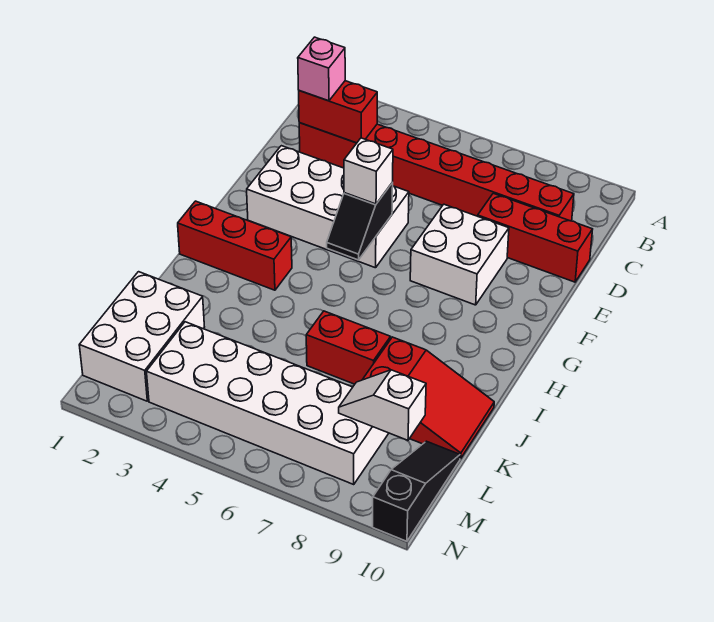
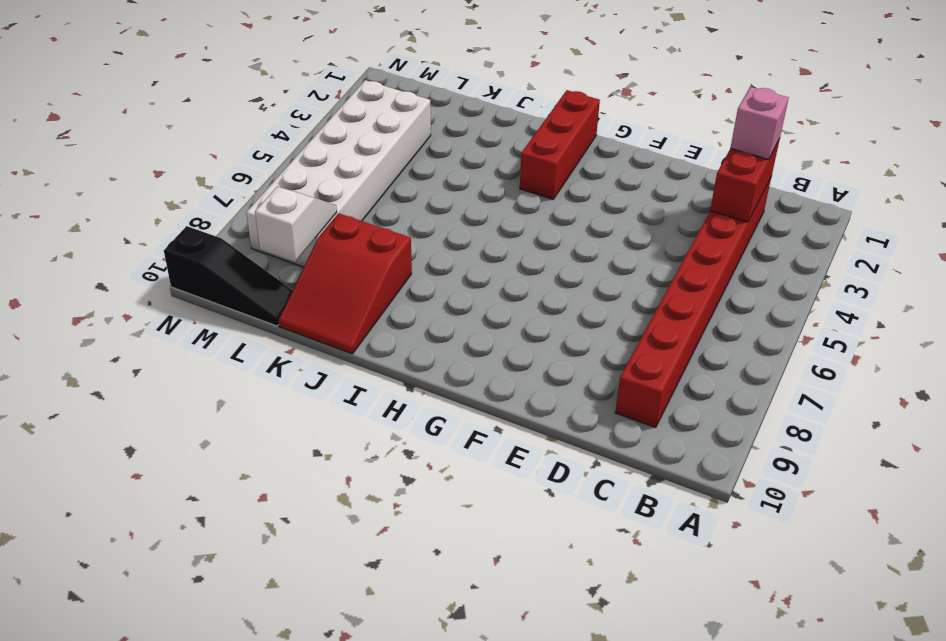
none -> red 1x3 brick [478,193,593,282]
none -> white 2x4 brick [247,146,409,268]
none -> white 2x2 brick [410,204,509,305]

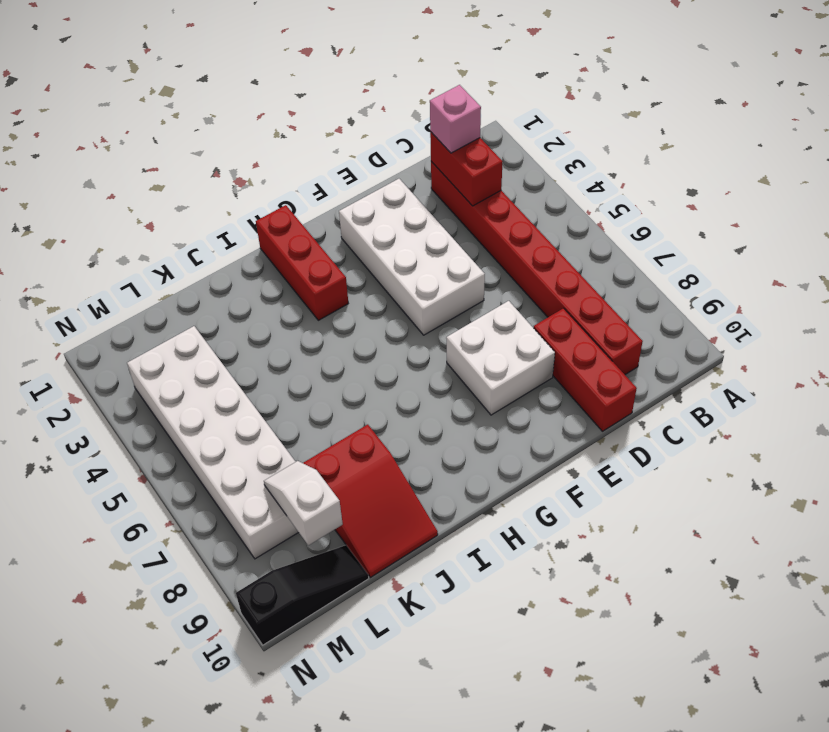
none -> red 1x2 brick [306,311,391,384]
none -> white 2x3 brick [79,272,204,401]
none -> black 1x2 slope [327,183,393,260]

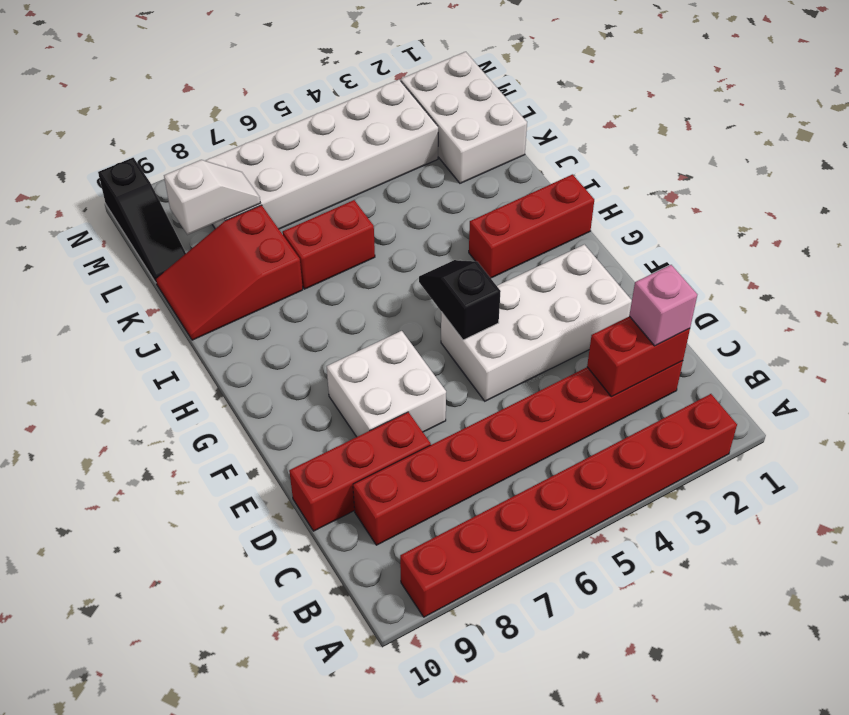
red 1x8 brick [400,394,737,617] -> none
none -> white 1x1 brick [344,138,393,204]

